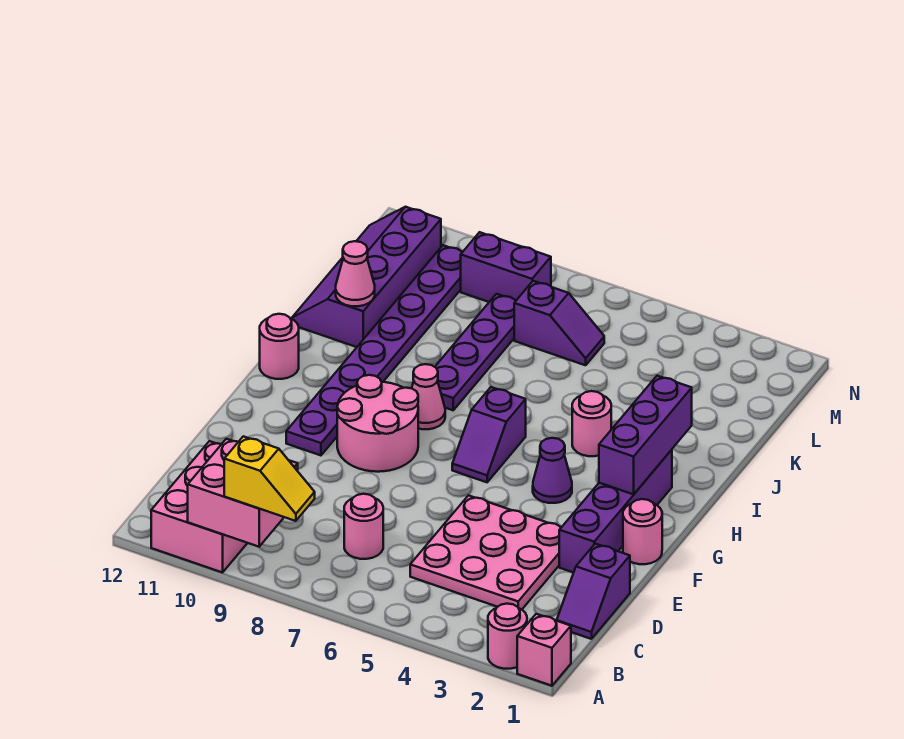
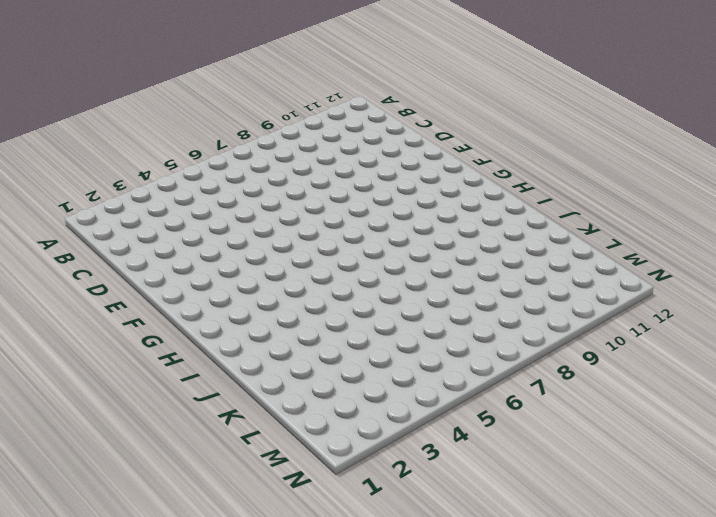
none -> pink 1x1 brick [517,614,571,686]
none -> pink 1x1 round brick [488,604,527,669]
none -> pink 2x3 brick [151,441,247,573]

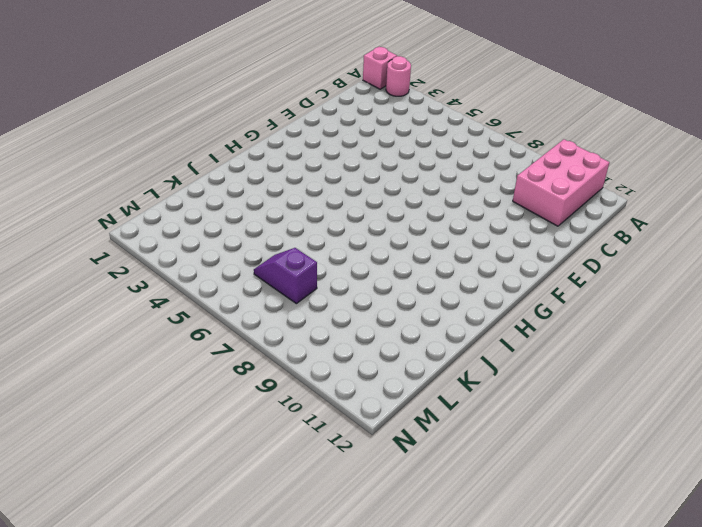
none -> purple 1x2 slope [557,544,630,639]
none -> pink 3x3 plate [410,495,561,609]
none -> pink 1x1 round brick [344,494,383,559]

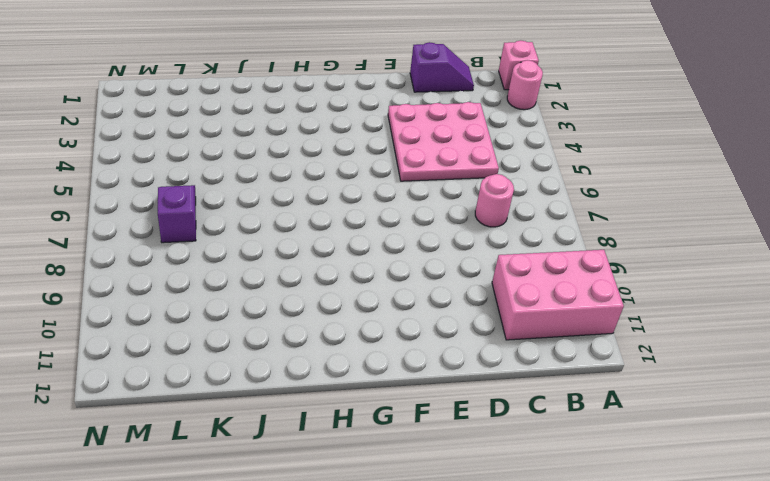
none -> purple 1x4 brick [559,450,672,573]
none -> pink 1x1 round brick [623,499,662,564]
none -> pink 2x2 round brick [337,375,418,472]

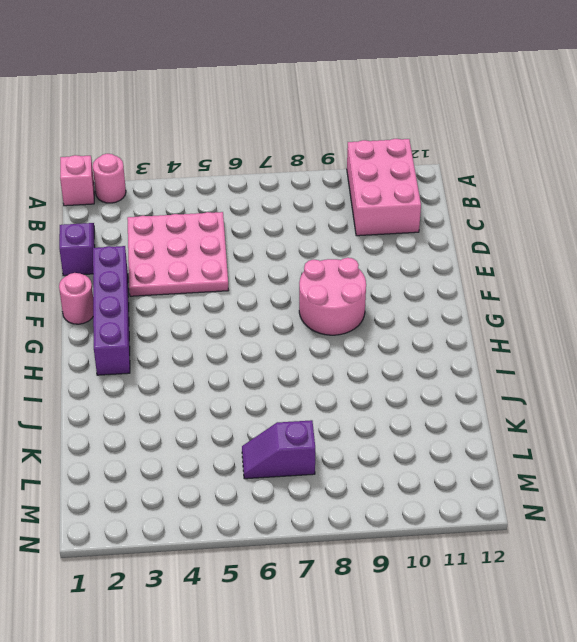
none -> pink 1x1 round brick [344,494,383,559]
none -> purple 1x8 plate [286,245,462,455]
none -> purple 1x1 cone [533,438,572,503]

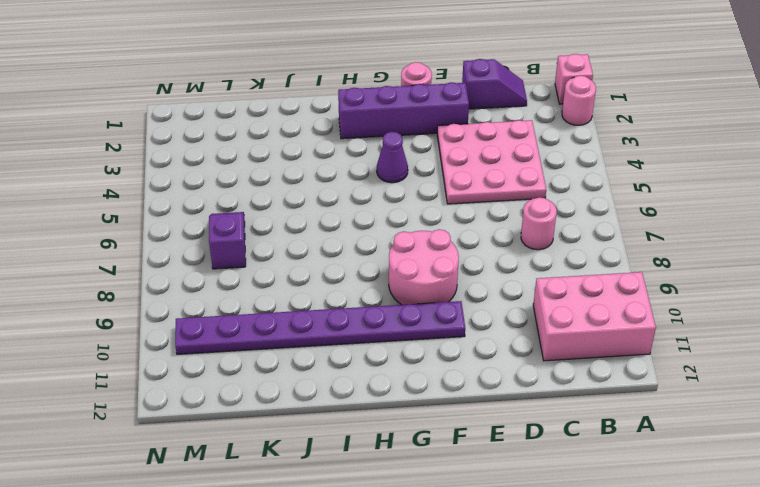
none -> purple 1x2 slope [452,387,526,482]
none -> pink 1x1 cone [412,364,445,429]
none -> pink 1x1 round brick [260,314,299,379]

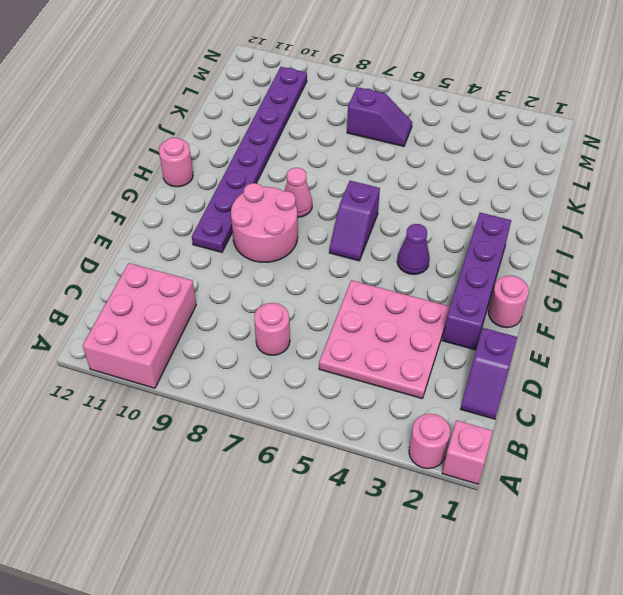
none -> pink 1x1 round brick [572,391,611,456]
none -> purple 1x4 plate [435,294,516,410]
none -> purple 2x4 slope [292,207,441,347]

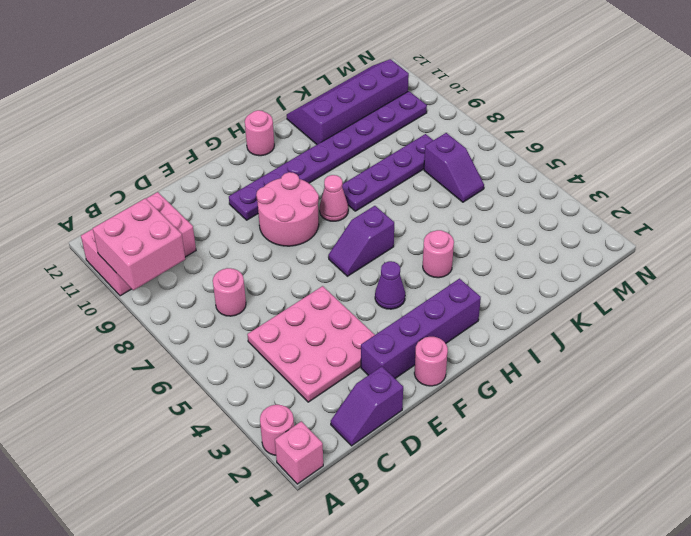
none -> purple 1x2 brick [461,232,551,302]
none -> purple 1x3 brick [599,376,692,494]
none -> pink 1x1 cone [336,241,375,306]

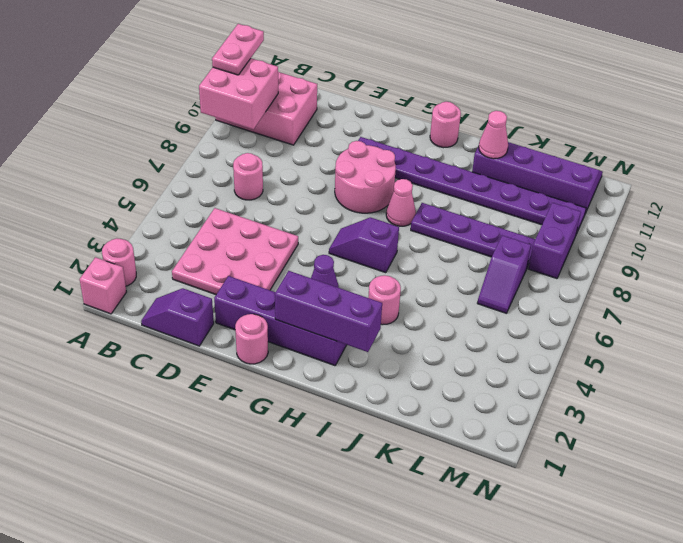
pink 1x2 plate [212,24,264,75] -> none
none -> yellow 1x2 slope [224,436,315,521]

